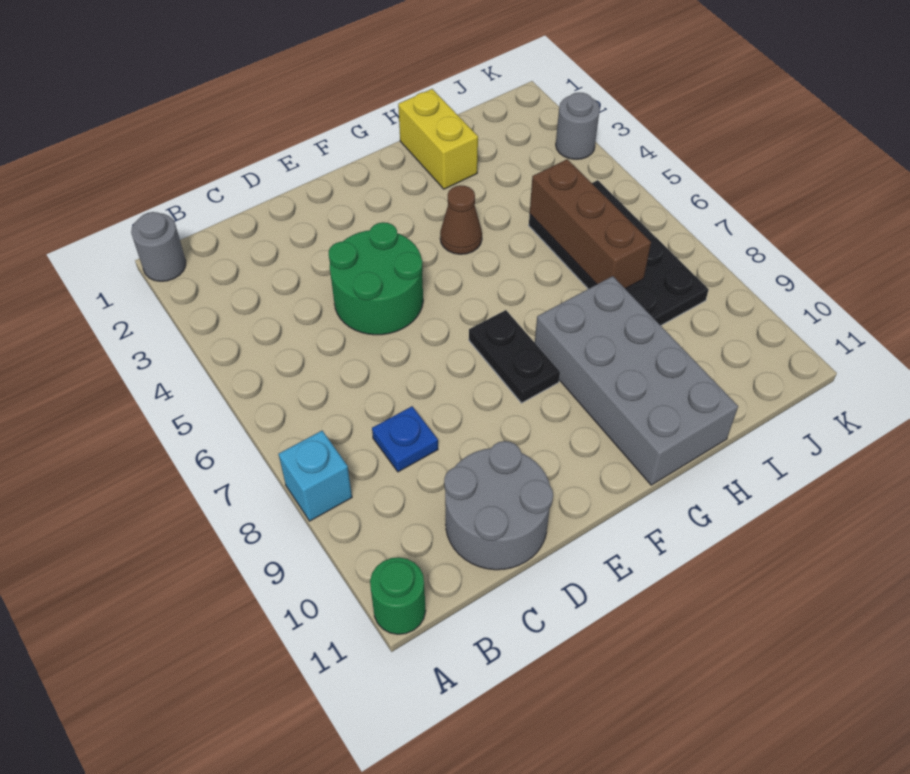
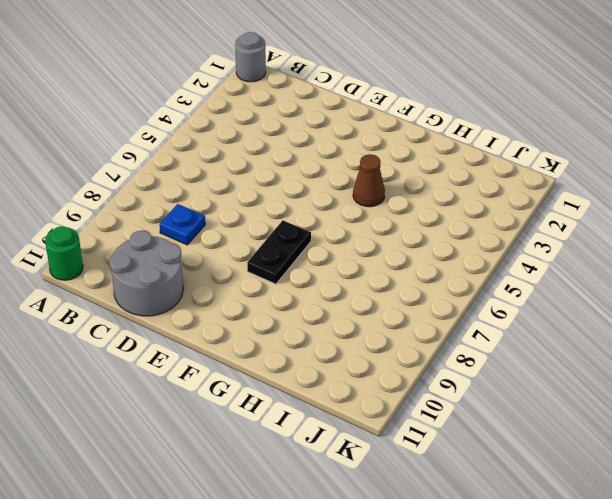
none -> cyan 1x1 brick [278,431,352,521]
none -> green 2x2 round brick [329,222,423,335]
none -> grey 2x4 brick [535,276,738,485]

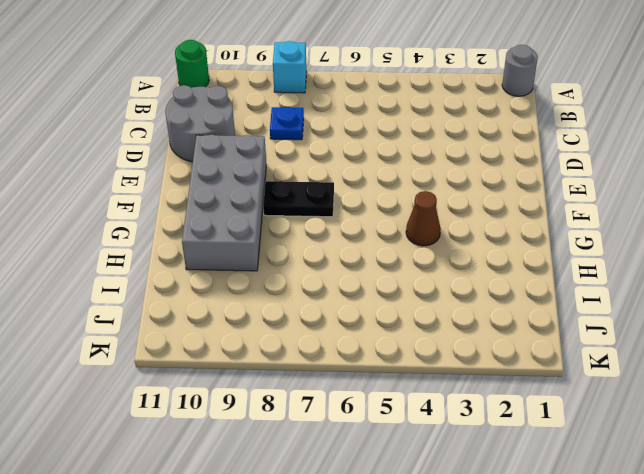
grey 2x4 brick [182,135,266,271] -> grey 2x4 brick turned to [535,276,738,485]
none -> green 2x2 round brick [329,222,423,335]
none -> yellow 1x2 brick [398,89,478,189]
none -> black 2x4 plate [529,180,709,325]

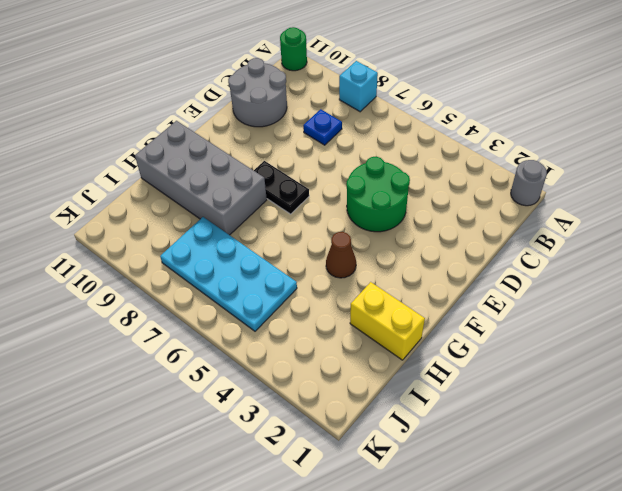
cyan 2x4 plate [160,217,297,331] -> black 2x4 plate [529,180,709,325]
none -> grey 1x1 round brick [556,93,600,159]
none -> brown 1x3 brick [530,159,651,289]

